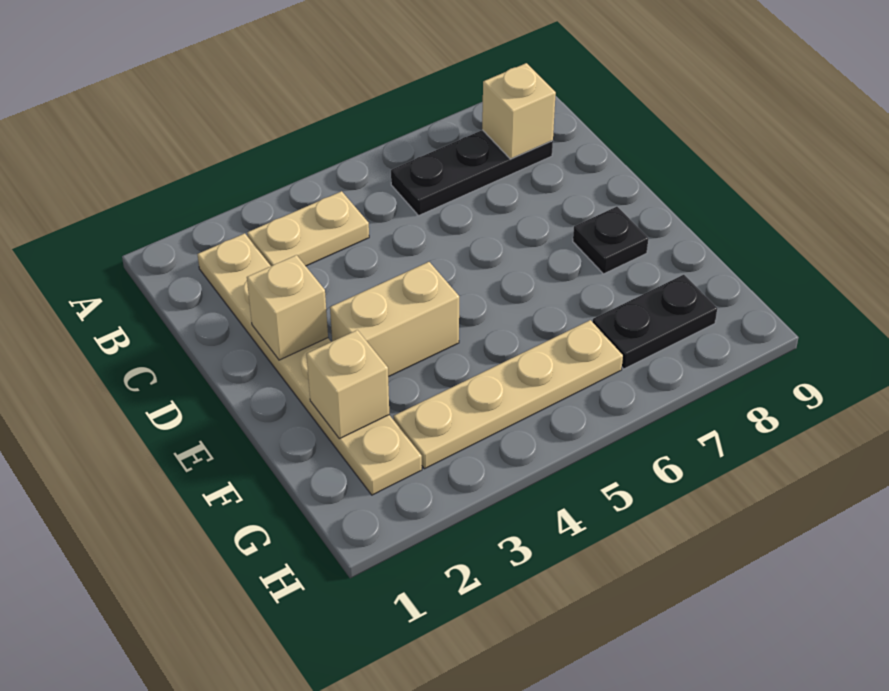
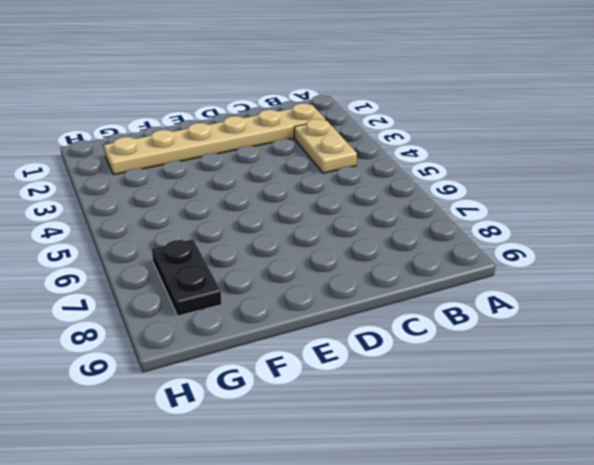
none -> black 1x3 plate [391,130,553,215]
none -> tan 1x2 brick [330,262,459,377]

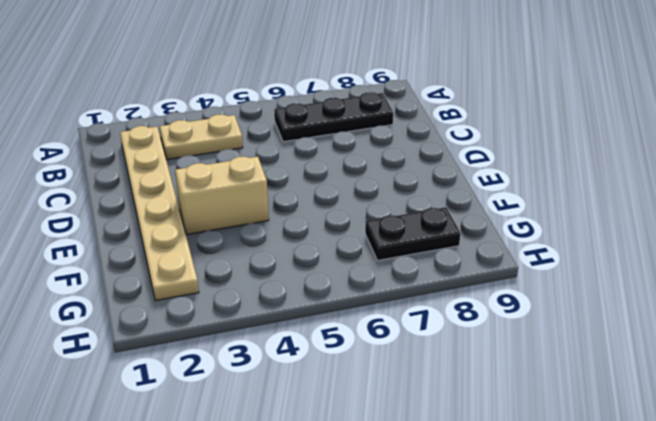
none -> black 1x1 plate [573,207,648,274]
none -> tan 1x4 plate [393,320,623,469]

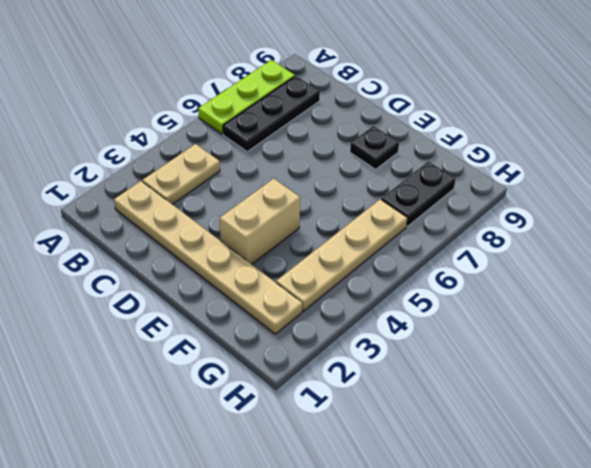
lime 1x3 plate [198,60,295,134] -> none
none -> tan 1x1 brick [482,63,556,159]
none -> tan 1x1 brick [247,255,328,360]

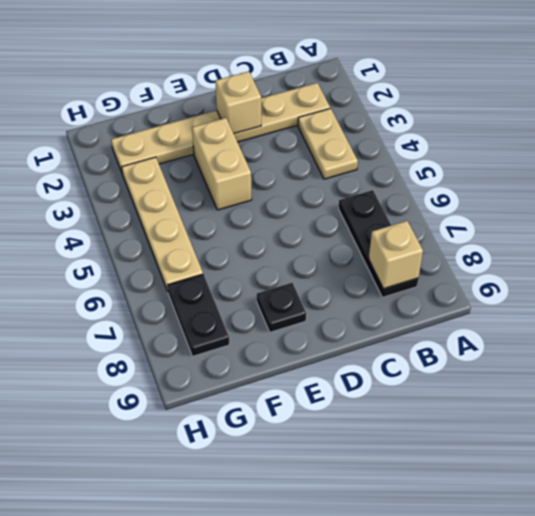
none -> tan 1x1 brick [307,330,389,439]

